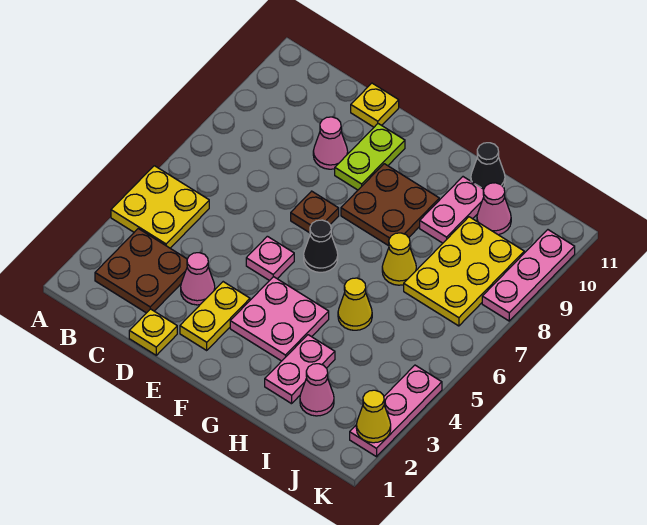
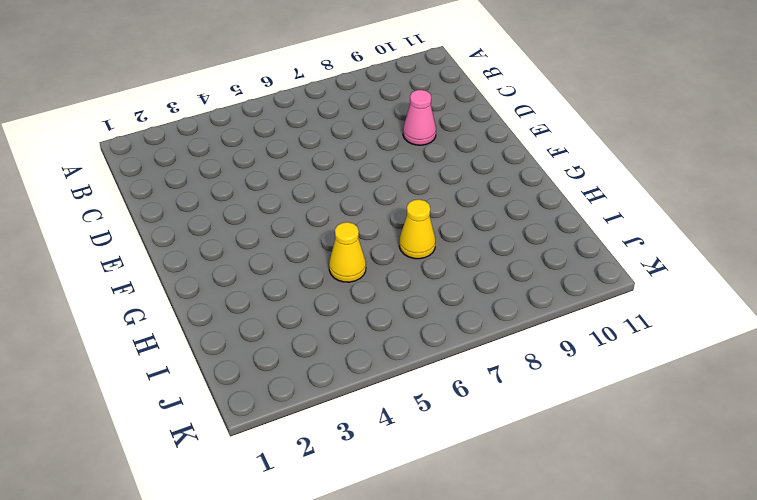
none -> yellow 2x2 plate [111,166,209,248]
none -> brown 2x2 plate [95,229,187,313]
none -> yellow 1x1 plate [129,309,177,355]

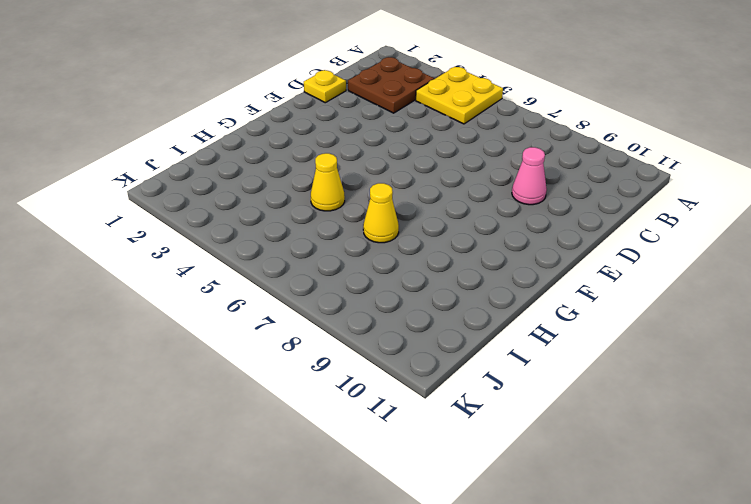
none -> pink 1x1 cone [181,253,215,305]
none -> yellow 1x1 plate [351,83,399,127]
none -> yellow 1x2 plate [180,282,250,350]

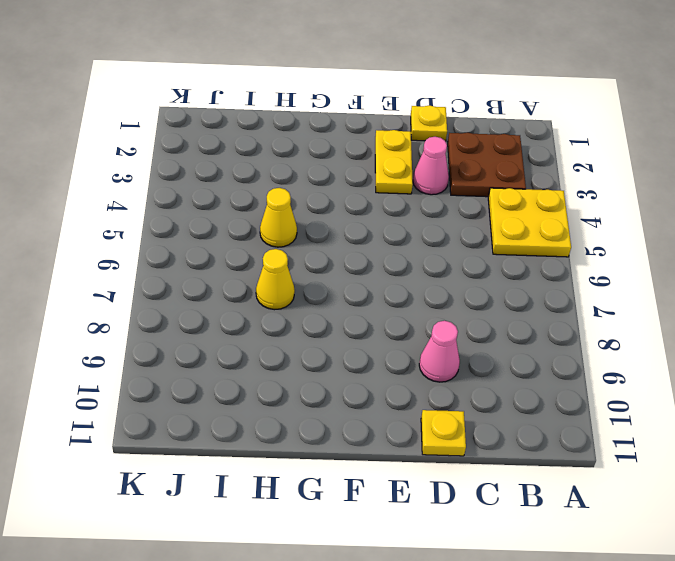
none -> pink 1x1 plate [246,236,294,281]
none -> brown 1x1 plate [291,191,339,233]
none -> lime 1x2 plate [335,124,405,190]

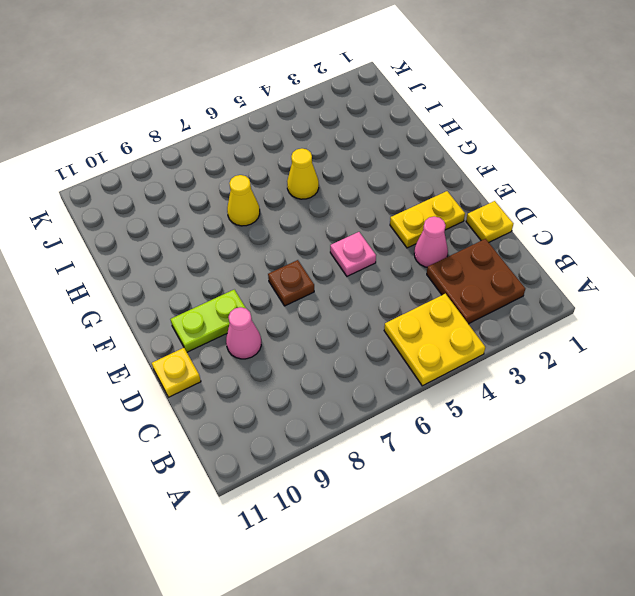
none -> pink 2x2 plate [230,277,329,361]
none -> black 1x1 cone [304,220,338,272]
none -> brown 2x2 plate [341,164,439,246]

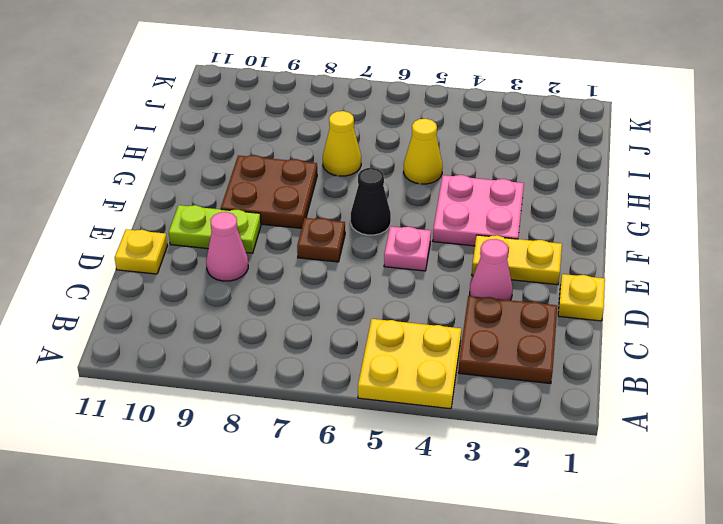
none -> pink 1x2 plate [265,335,335,404]
none -> pink 1x2 plate [420,177,484,243]
none -> black 1x1 cone [471,143,505,189]

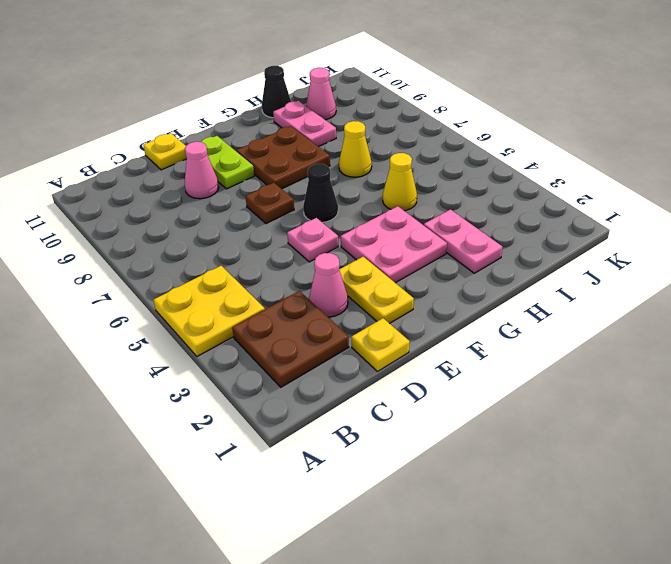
none -> pink 1x1 cone [300,364,334,416]
none -> yellow 2x3 plate [404,217,524,326]
none -> pink 1x3 plate [350,365,442,457]

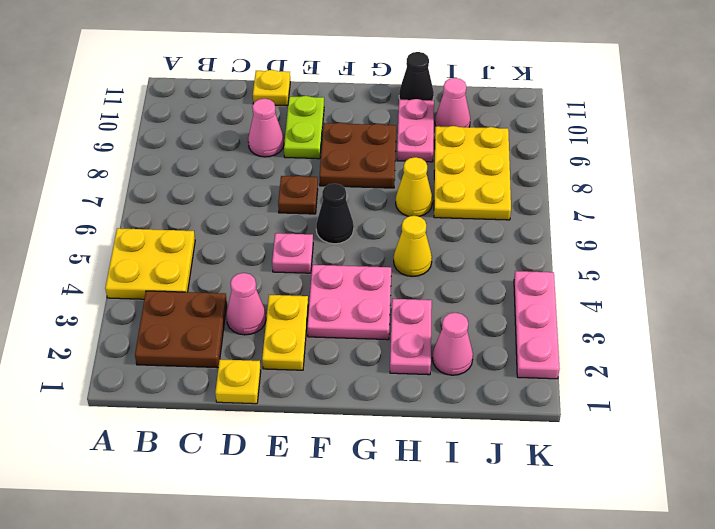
none -> pink 1x3 plate [482,230,575,321]
none -> yellow 1x1 cone [356,390,391,443]

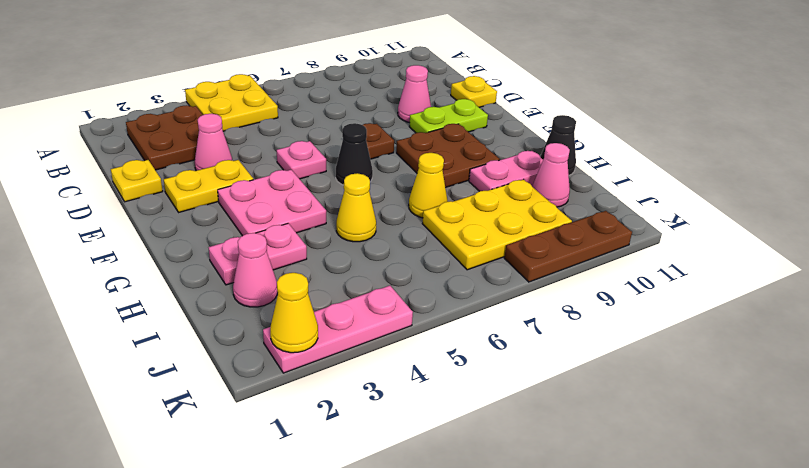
brown 1x3 plate [504,211,632,282] -> pink 1x3 plate [482,230,575,321]

